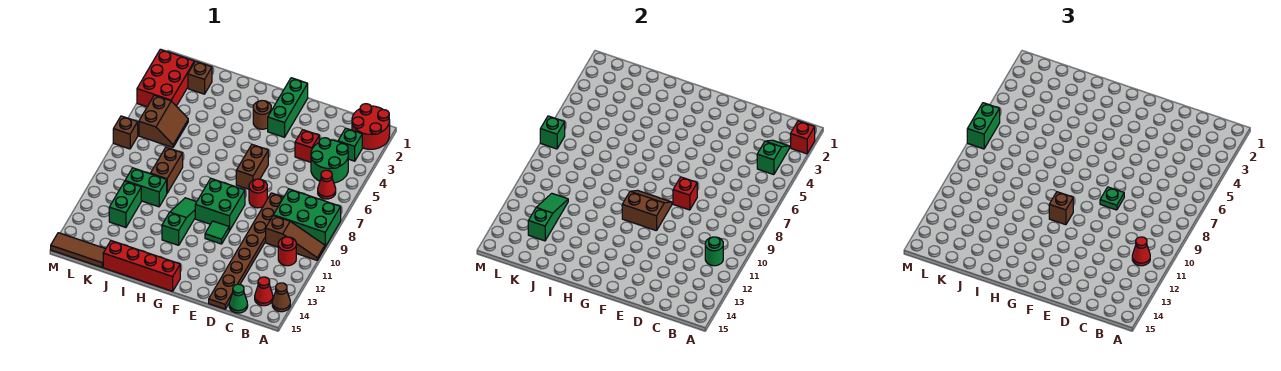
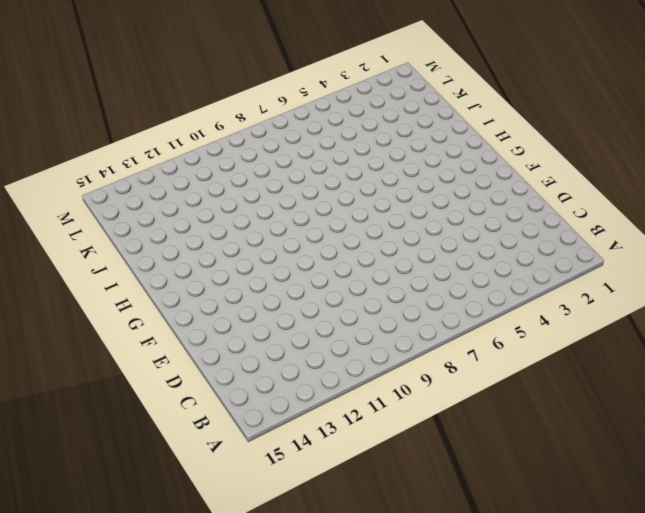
none -> red 2x2 round brick [352,104,390,149]
none -> green 2x3 brick [273,189,341,247]
none -> brown 1x3 slope [266,216,325,260]
none -> brown 1x1 cone [272,283,290,312]

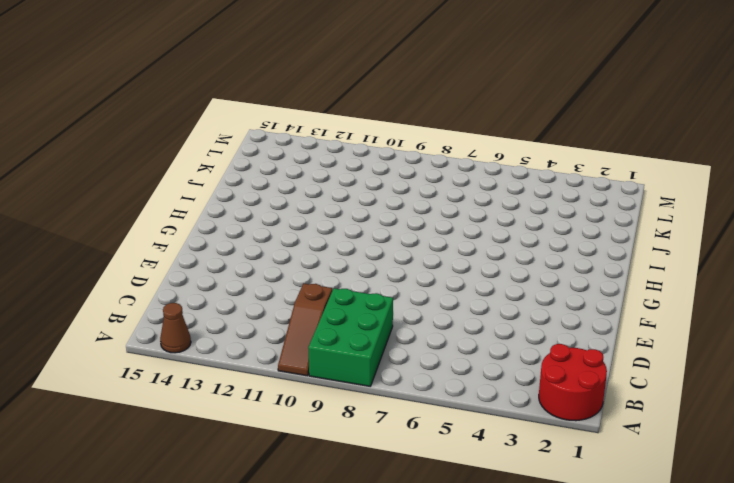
none -> green 1x1 brick [338,128,362,161]
none -> green 2x2 round brick [311,138,348,183]
none -> red 1x1 cone [318,170,336,199]
none -> red 1x1 round brick [278,237,296,266]

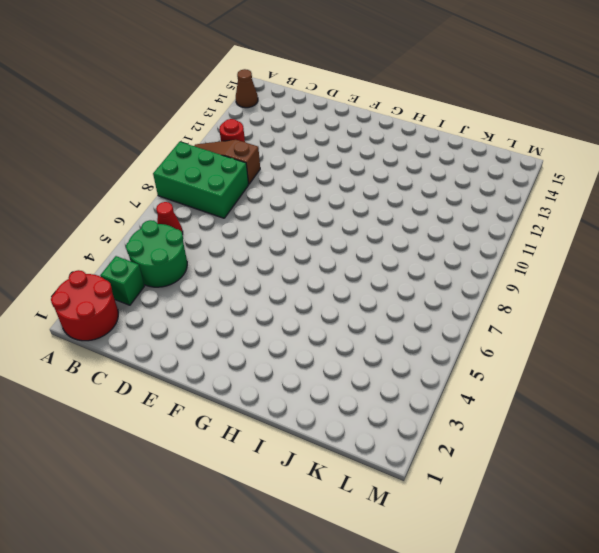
none -> red 1x1 cone [255,277,273,306]
none -> green 1x1 cone [229,284,248,313]
none -> red 1x1 brick [295,130,319,162]
none -> brown 1x8 plate [209,193,284,309]

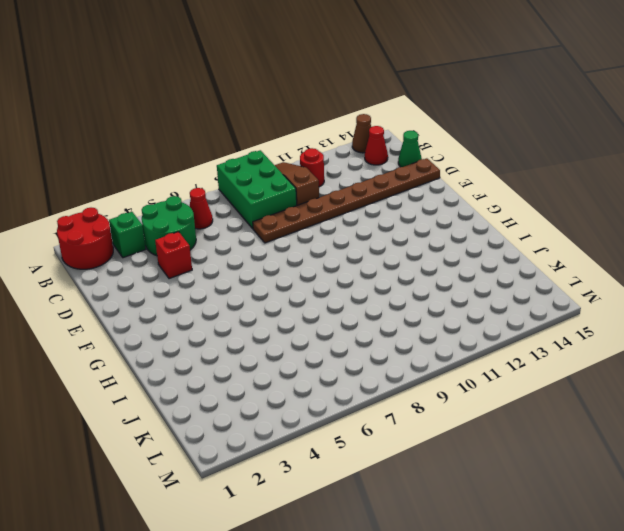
none -> red 1x1 round brick [249,179,267,208]
none -> green 1x3 brick [268,78,308,137]
none -> brown 1x2 brick [236,145,268,189]
none -> green 2x2 brick [195,179,245,230]

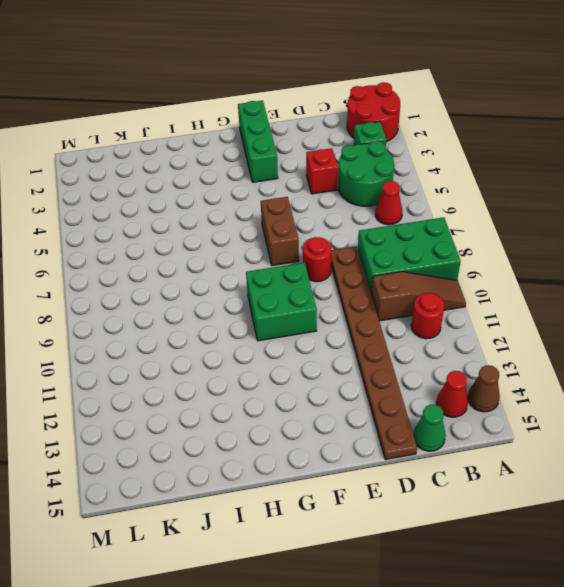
none -> green 1x1 tile [205,221,229,244]
none -> brown 1x1 round brick [253,101,271,129]
none -> red 1x4 brick [103,241,180,291]
none -> green 1x3 slope [162,198,196,245]

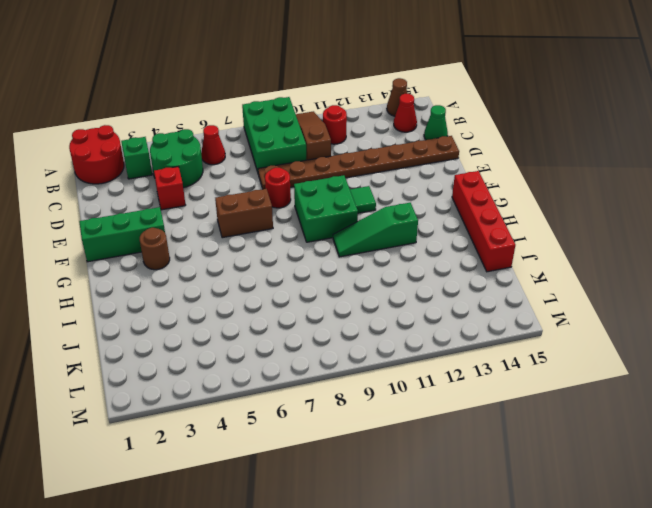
none -> brown 1x2 brick [150,147,183,193]
none -> green 1x2 brick [125,168,167,207]
none -> brown 1x1 brick [188,61,212,94]
none -> brown 2x2 slope [139,95,188,147]

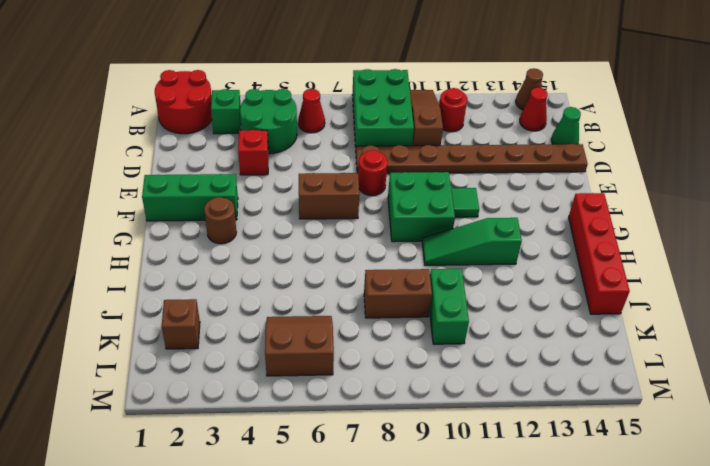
none -> green 1x2 brick [109,181,141,228]
none -> brown 1x3 tile [51,233,105,267]
none -> red 2x3 brick [137,49,194,107]
none -> brown 1x1 brick [113,116,138,149]

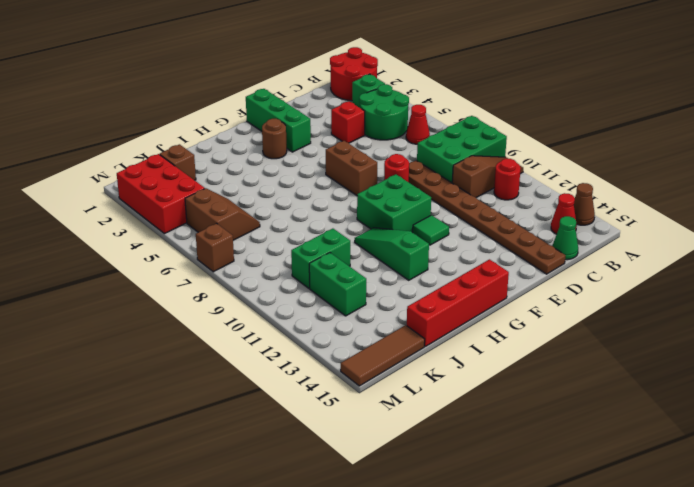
none -> brown 1x2 brick [150,147,183,193]
none -> red 1x1 brick [791,121,815,154]
none -> green 1x2 slope [757,140,789,175]
none -> green 1x1 round brick [705,237,723,266]

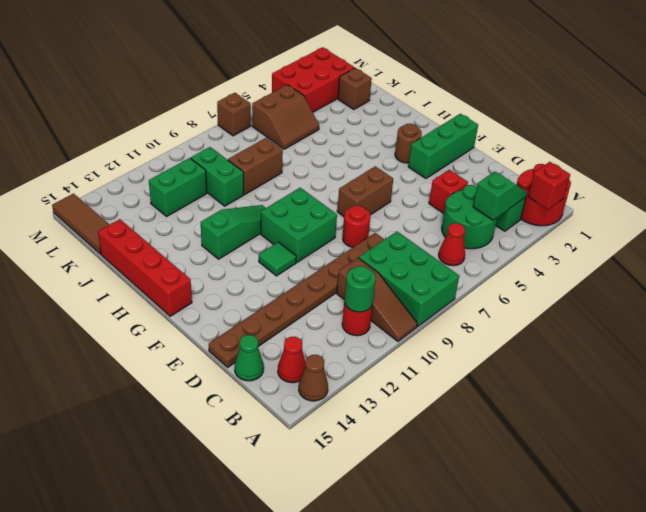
none -> red 1x1 brick [673,177,697,210]
none -> brown 2x2 slope [622,190,672,231]
none -> green 1x3 slope [528,193,568,241]
none -> green 1x1 brick [540,116,565,149]

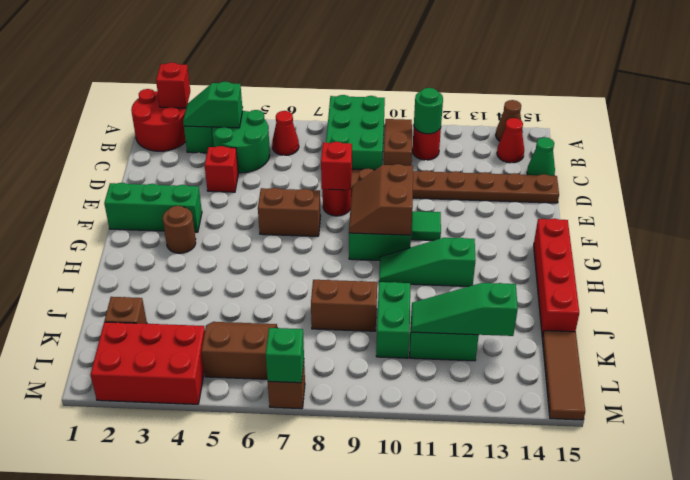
none -> red 1x1 cone [1132,237,1150,266]
none -> green 1x1 plate [1100,187,1124,210]
none -> brown 1x1 brick [1049,192,1073,225]
none -> green 1x2 brick [967,103,1000,149]

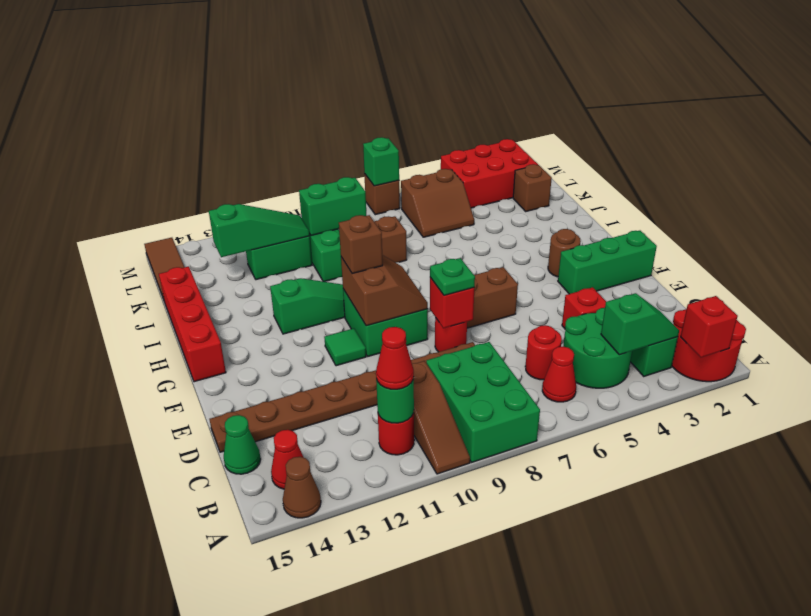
red 1x1 round brick [525,325,562,380] -> none
green 1x2 brick [299,177,367,235] -> green 1x2 brick moved to [967,103,1000,149]

